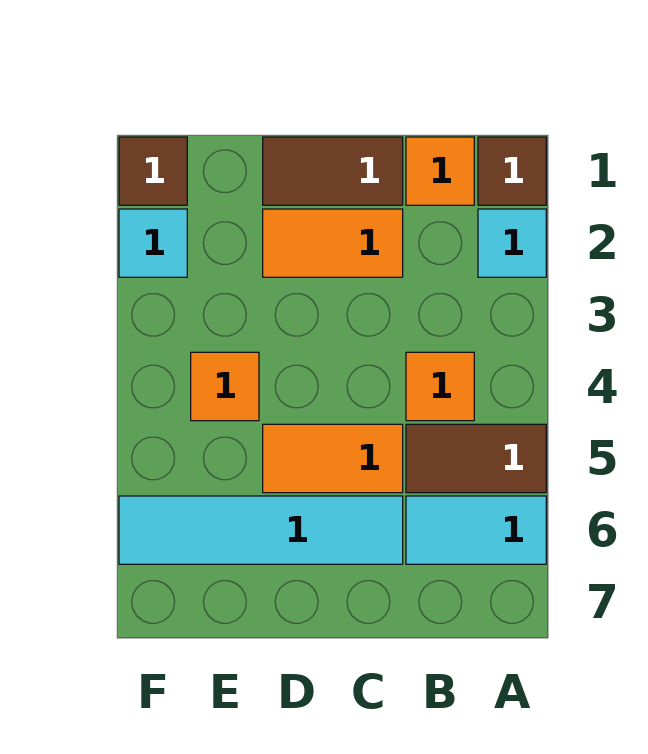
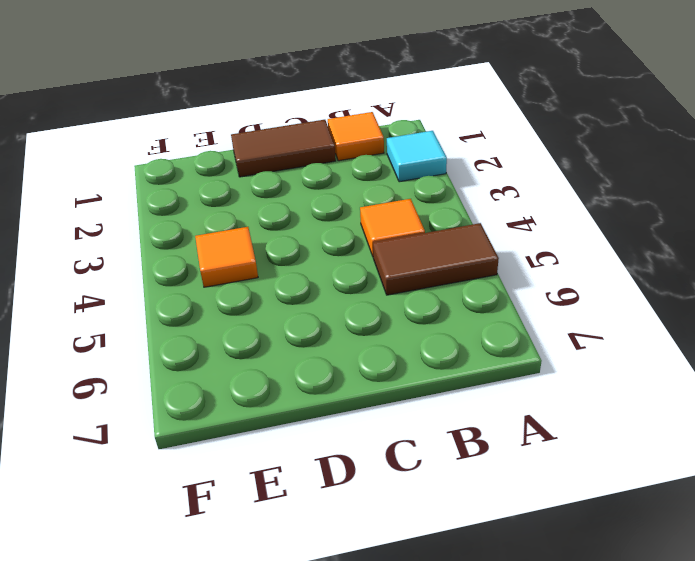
none -> brown 1x1 tile [478,137,546,205]
none -> cyan 1x2 tile [406,496,546,564]
none -> orange 1x2 tile [263,209,403,277]

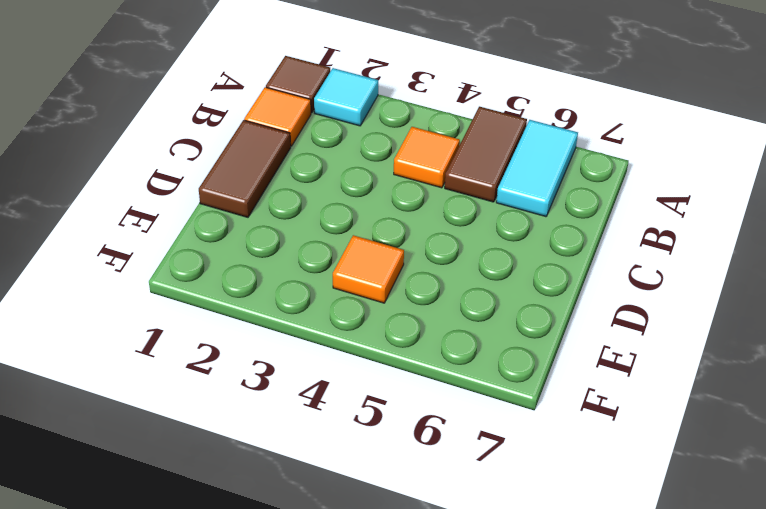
none -> orange 1x2 tile [263,209,403,277]
none -> orange 1x2 tile [263,424,403,493]
none -> cyan 1x4 tile [119,496,403,564]

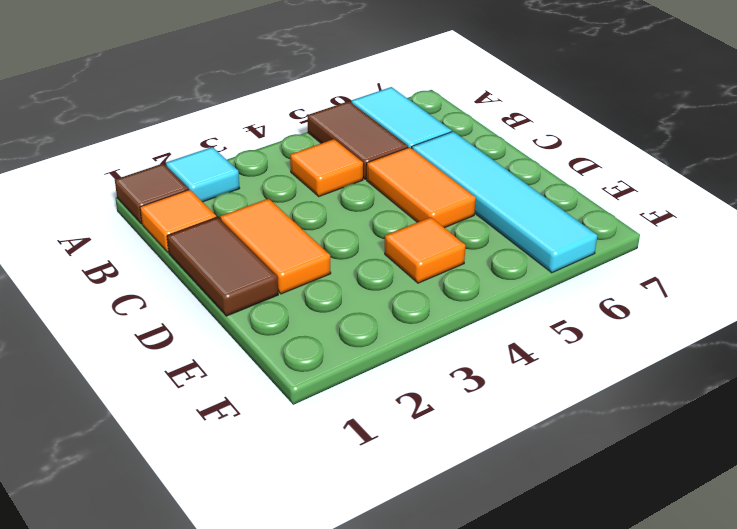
none -> brown 1x1 tile [119,137,187,205]
none -> cyan 1x1 tile [119,209,187,277]

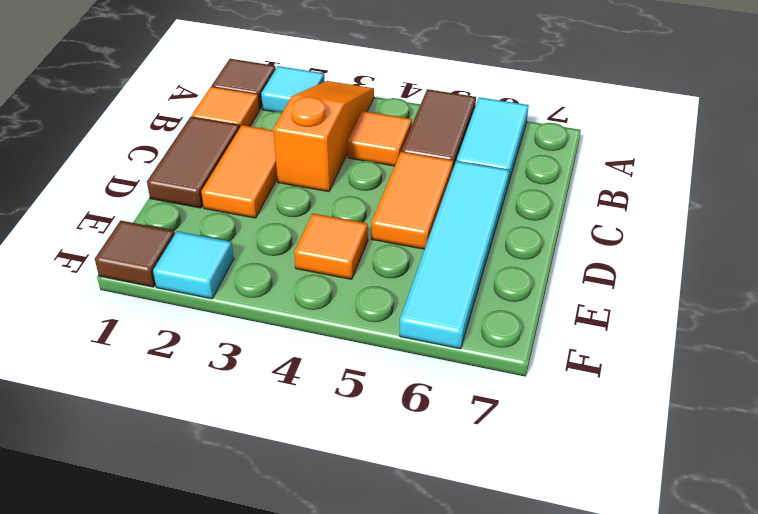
orange 1x3 slope [273,81,374,192] -> none

